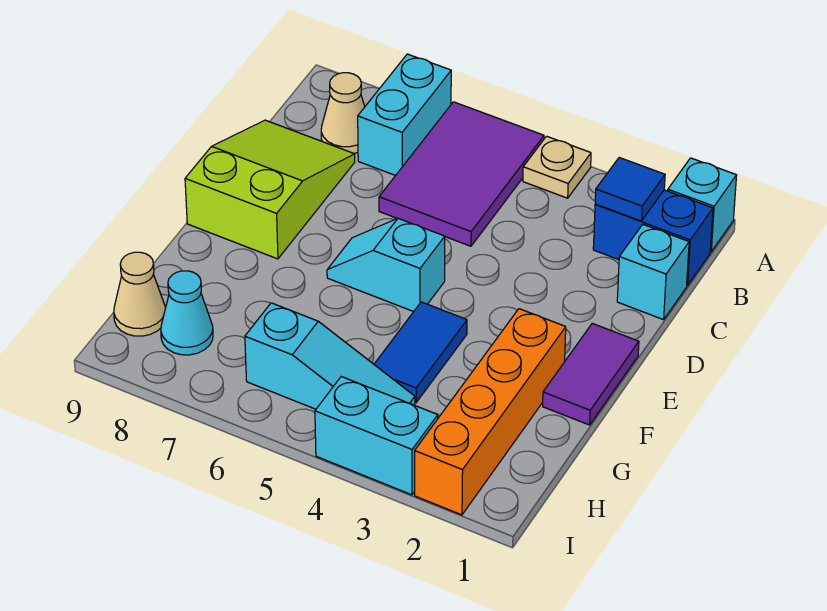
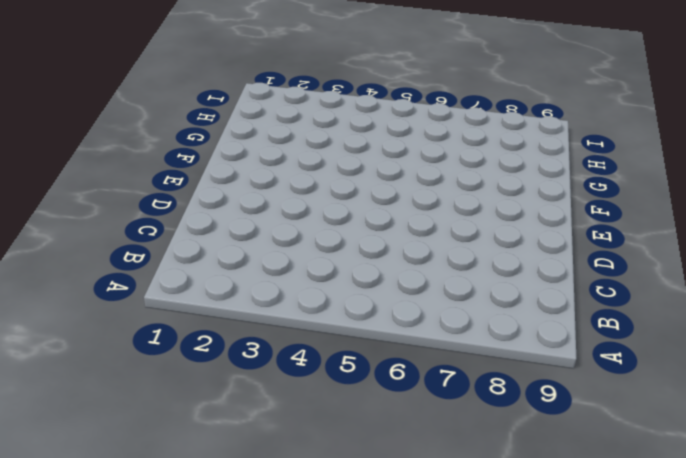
none -> cyan 1x1 brick [668,158,737,252]
none -> tan 1x1 plate [523,136,591,198]
none -> purple 2x3 tile [379,102,544,246]

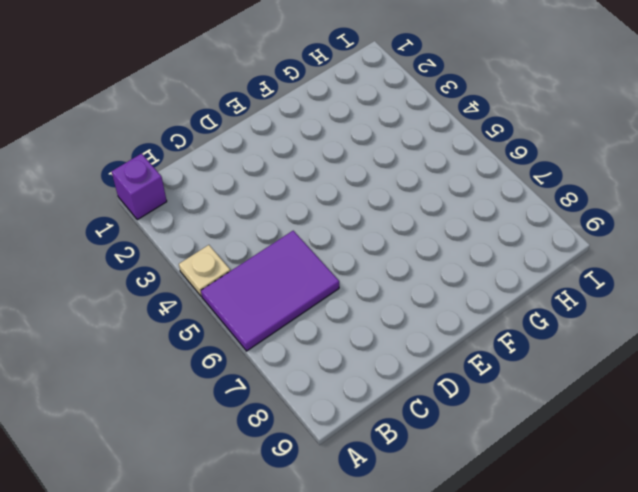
purple 1x1 brick [111,154,167,220] -> cyan 1x1 brick [668,158,737,252]
none -> cyan 1x2 brick [358,54,451,176]
none -> blue 1x2 brick [593,190,713,285]
none -> tan 1x1 cone [321,73,365,153]

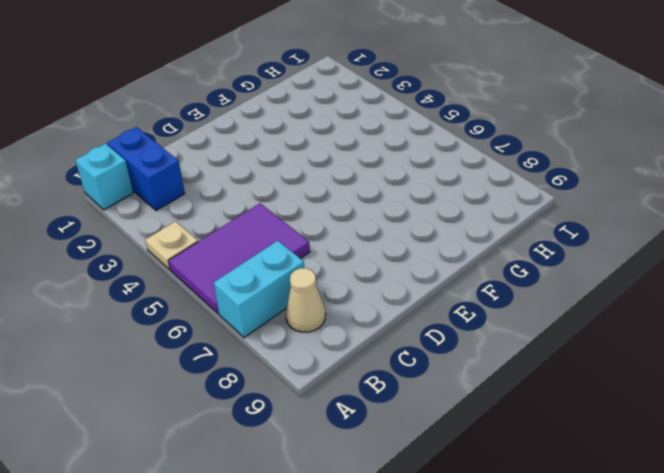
none -> cyan 1x1 brick [617,225,689,320]
none -> lime 2x3 slope [185,120,355,259]
none -> purple 1x2 tile [543,324,639,425]

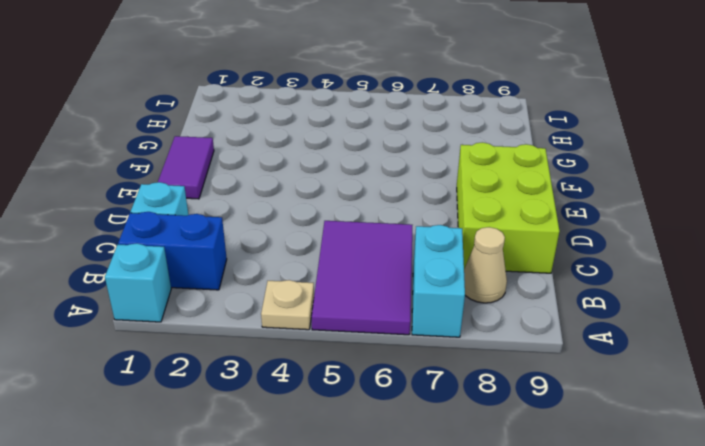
lime 2x3 brick [457,142,559,273] -> lime 2x3 slope [185,120,355,259]
none -> cyan 1x2 slope [327,218,445,312]
none -> orange 1x4 brick [415,309,566,515]
none -> blue 1x2 tile [374,302,467,403]

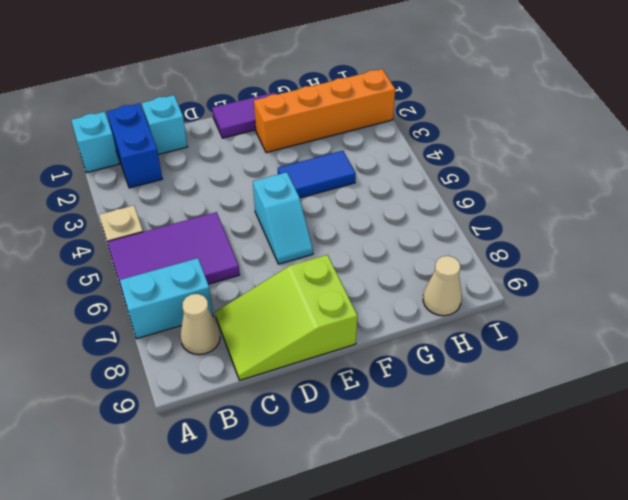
none -> cyan 1x3 slope [245,303,415,409]
none -> cyan 1x1 cone [161,271,213,355]
none -> cyan 1x2 brick [315,377,438,495]

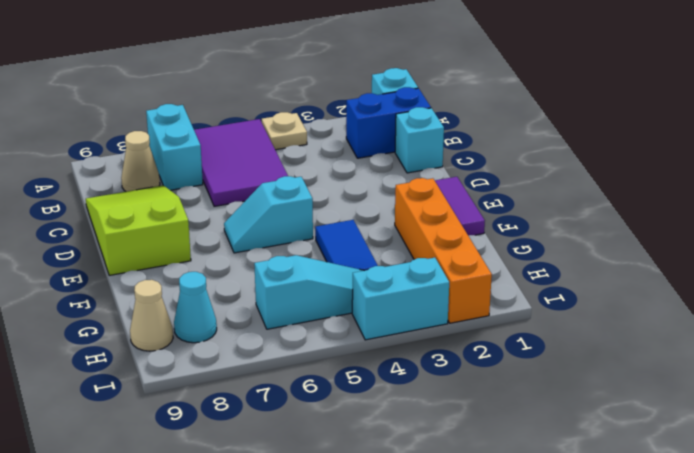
none -> blue 1x1 tile [595,158,665,221]

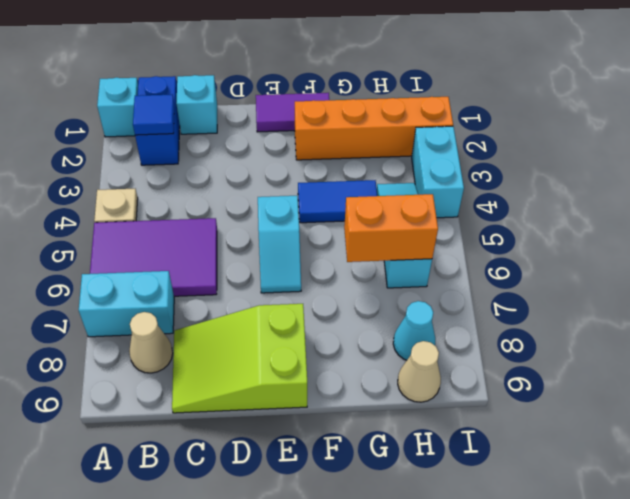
orange 1x2 brick [344,194,438,262] -> none

